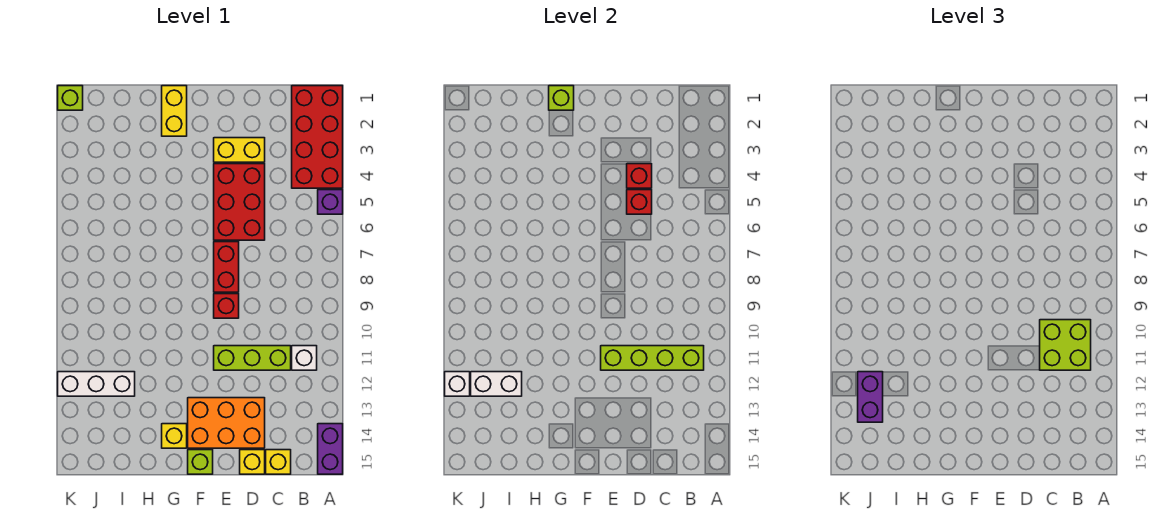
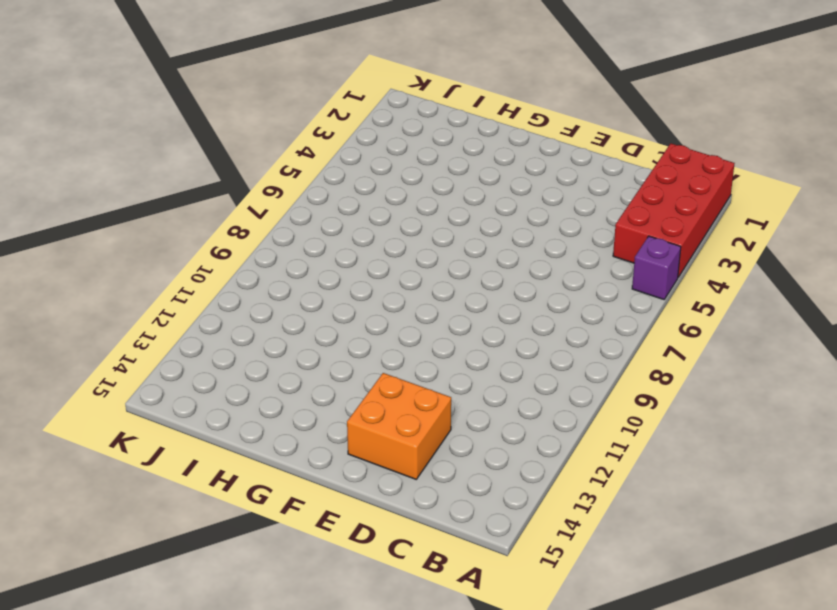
orange 2x2 brick [347,373,451,479] -> orange 2x3 brick [188,398,265,448]
none -> purple 1x2 brick [318,424,343,474]
none -> white 1x1 brick [292,346,317,370]
none -> lime 1x3 brick [214,346,291,370]

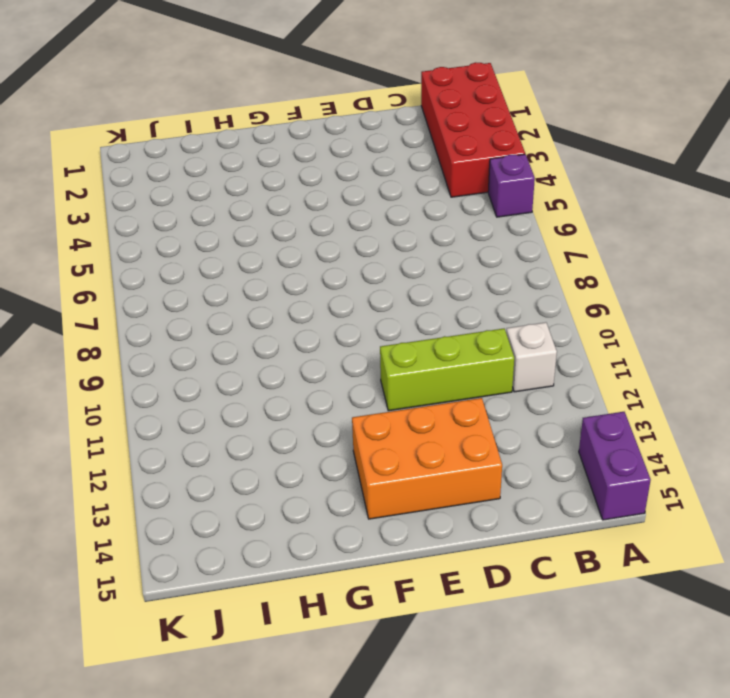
none -> yellow 1x1 brick [266,450,291,474]
none -> yellow 1x2 brick [214,138,265,162]
none -> red 2x3 brick [214,164,265,240]

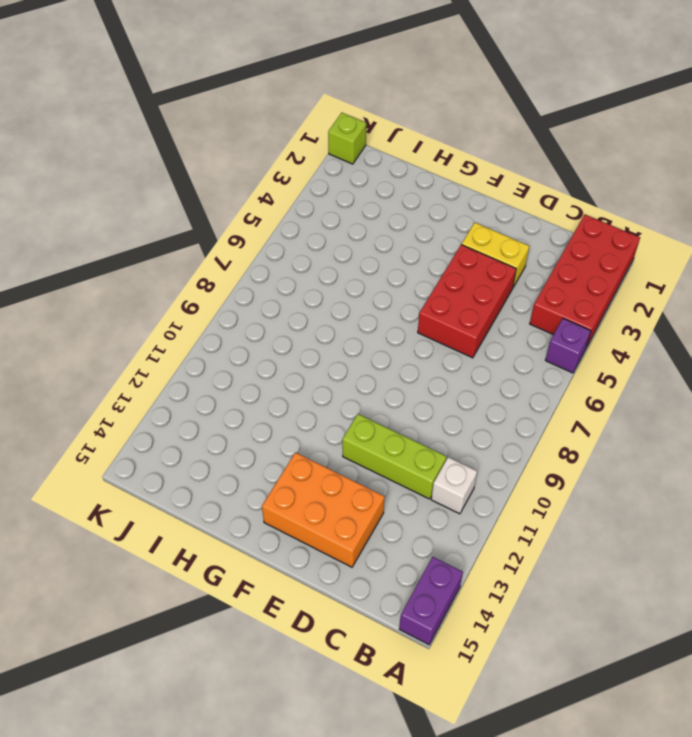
none -> yellow 1x1 brick [266,450,291,474]
none -> yellow 1x1 brick [240,450,265,474]
none -> red 1x2 brick [214,242,239,292]

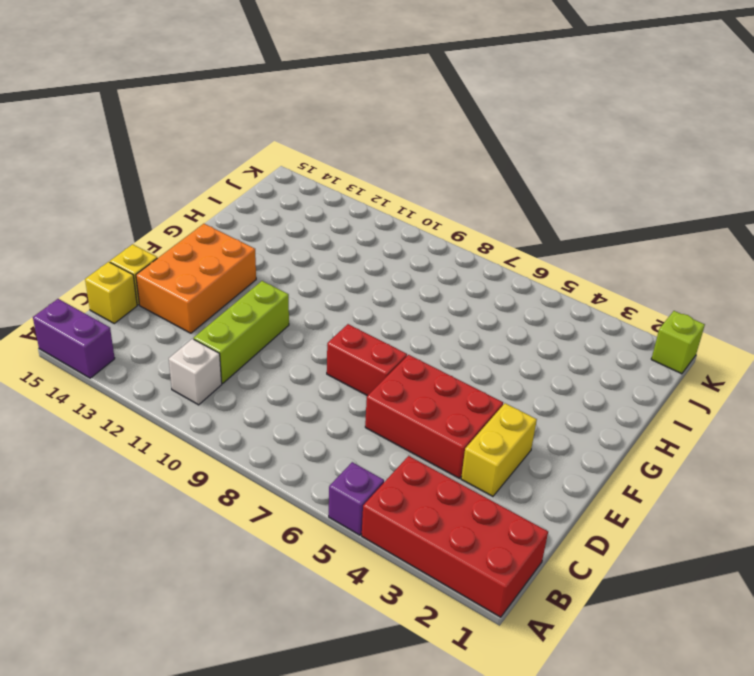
none -> red 1x1 brick [214,294,239,318]
none -> lime 1x1 brick [188,450,213,474]
none -> yellow 1x2 brick [162,86,187,136]

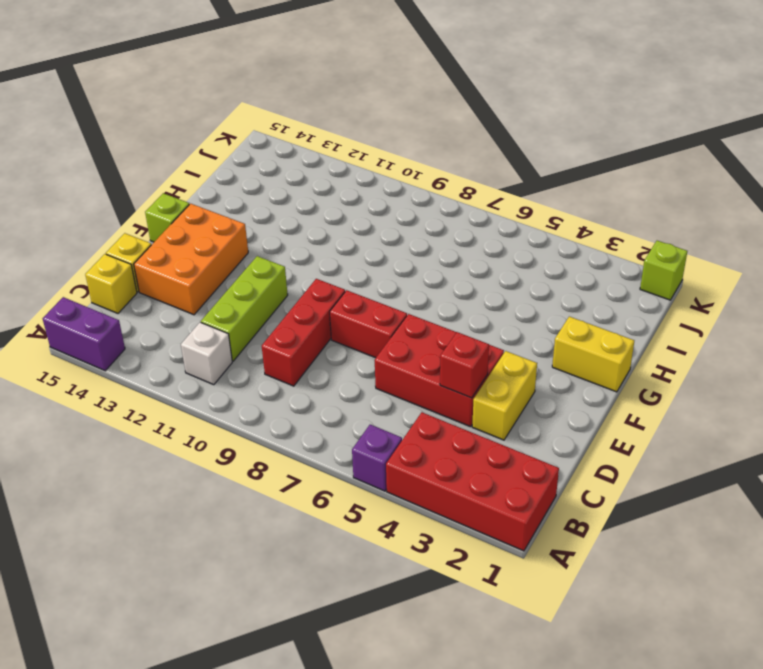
red 1x3 brick [262,279,345,386] -> red 1x1 brick [214,294,239,318]
none -> yellow 1x1 brick [162,424,187,448]
none -> white 1x3 brick [58,372,135,396]
none -> lime 1x4 brick [601,346,704,370]

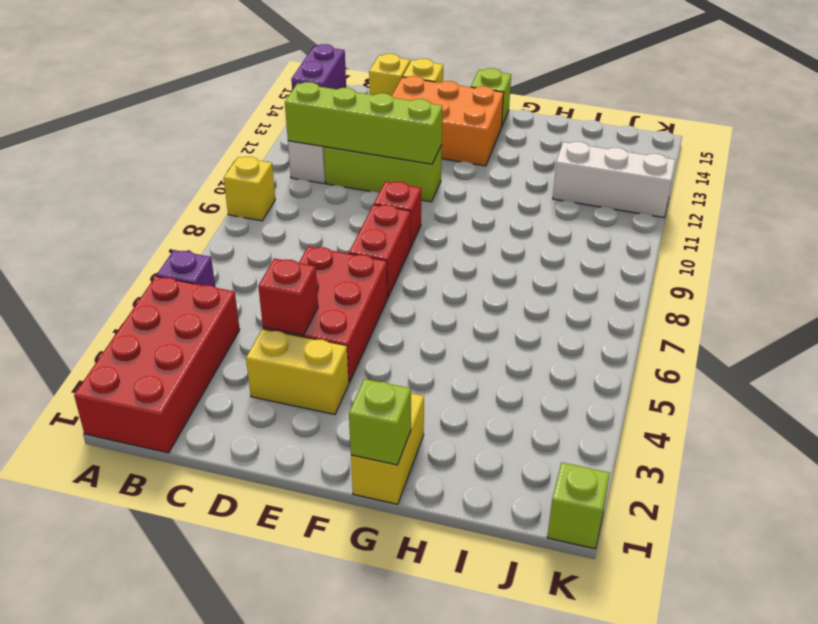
yellow 1x1 brick [224,157,275,221] -> yellow 1x1 brick moved to [162,424,187,448]
none -> red 1x1 brick [627,190,652,214]
none -> white 1x2 brick [471,372,522,396]
none -> white 1x1 brick [445,372,470,396]

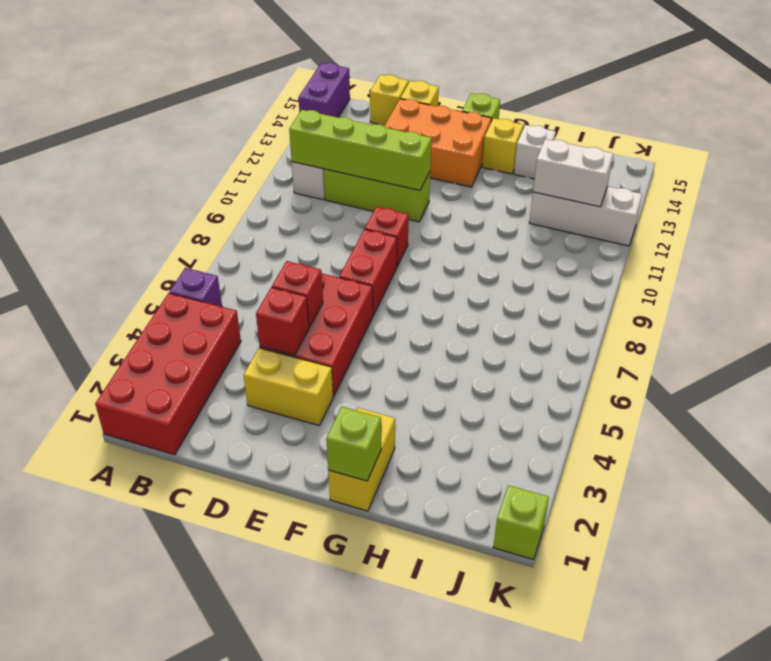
white 1x1 brick [514,125,556,179] -> white 1x1 brick moved to [445,372,470,396]
none -> lime 2x2 brick [1040,320,1091,370]
none -> purple 1x2 brick [858,372,883,422]

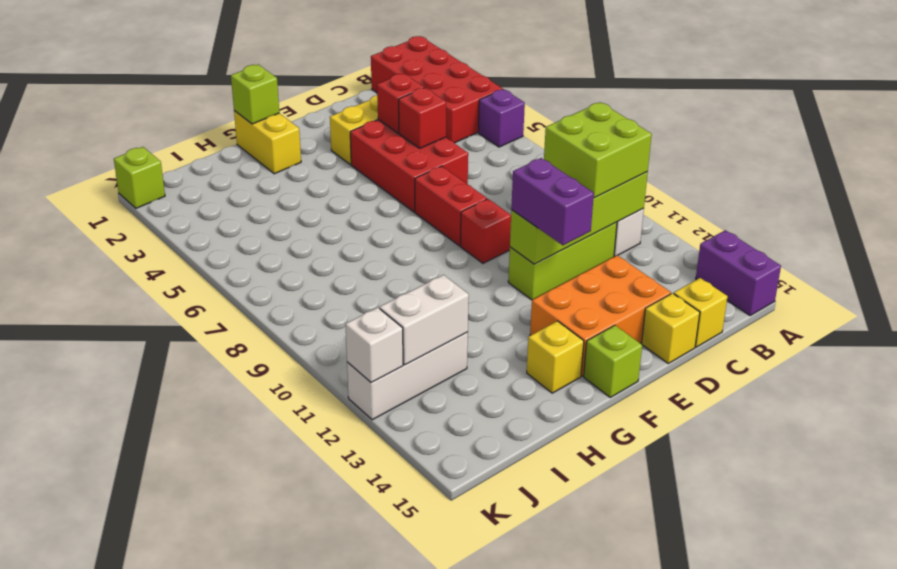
purple 1x2 brick [511,158,594,245] -> purple 1x2 brick moved to [858,372,883,422]

